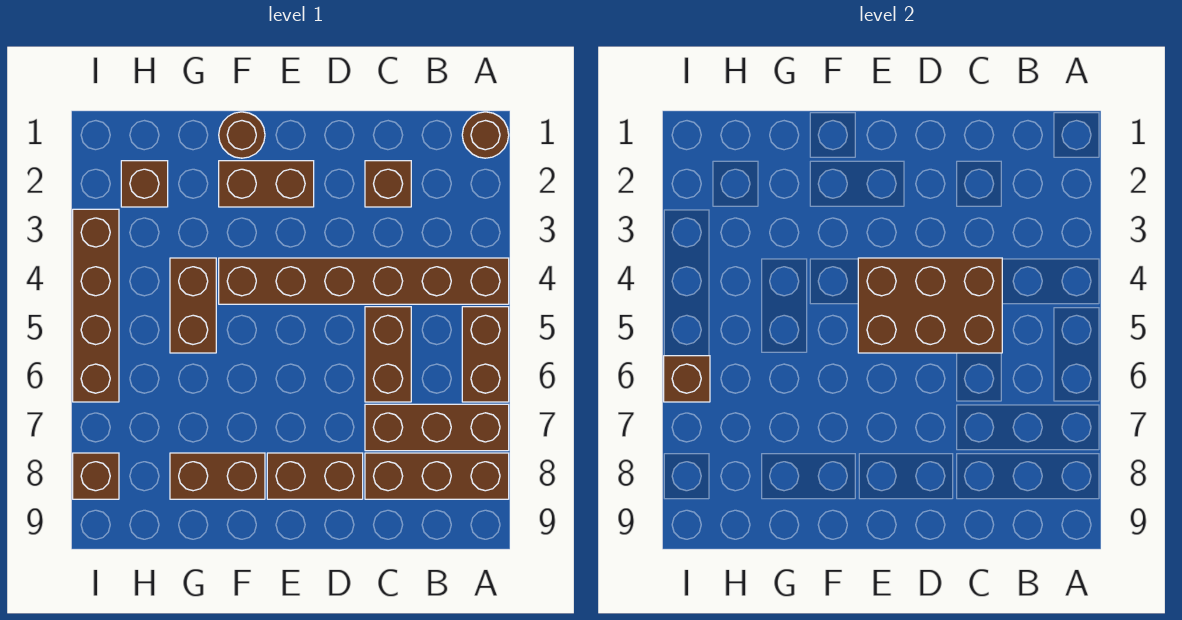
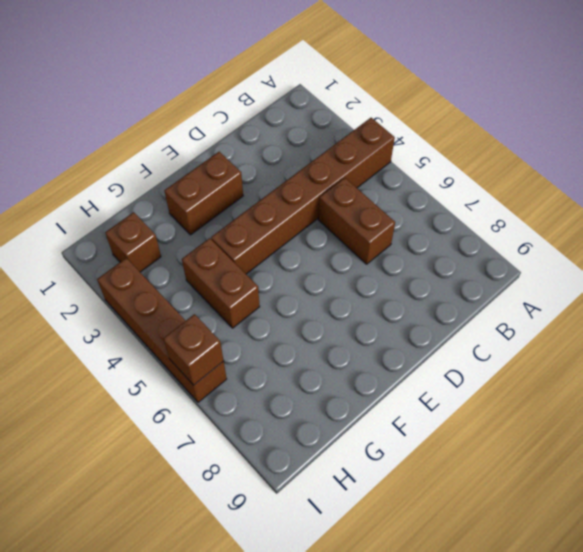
none -> brown 1x1 round brick [462,112,509,158]
none -> brown 1x2 brick [462,307,509,402]
none -> brown 1x3 brick [365,404,509,451]

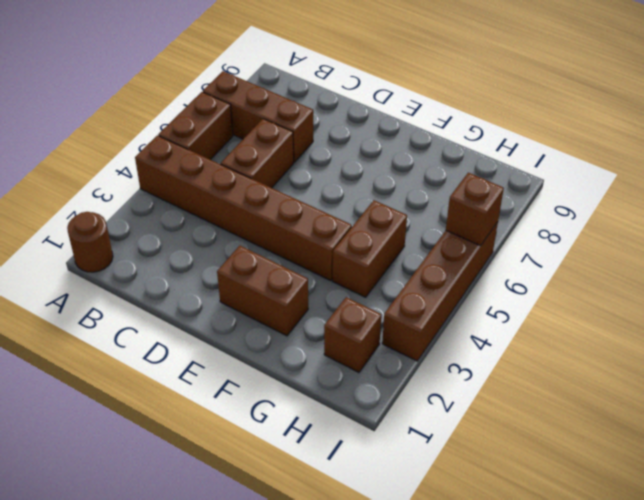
none -> brown 1x3 brick [365,453,509,499]
none -> brown 1x1 brick [365,161,411,207]
none -> brown 1x2 brick [267,453,363,499]

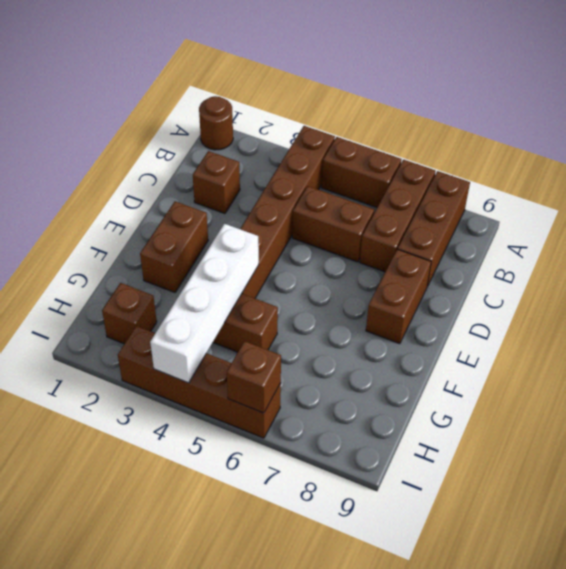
white 1x4 brick [150,224,259,383] -> none
none -> brown 1x1 round brick [219,112,265,158]
none -> brown 1x2 brick [170,453,265,499]
none -> brown 1x1 brick [73,453,119,499]

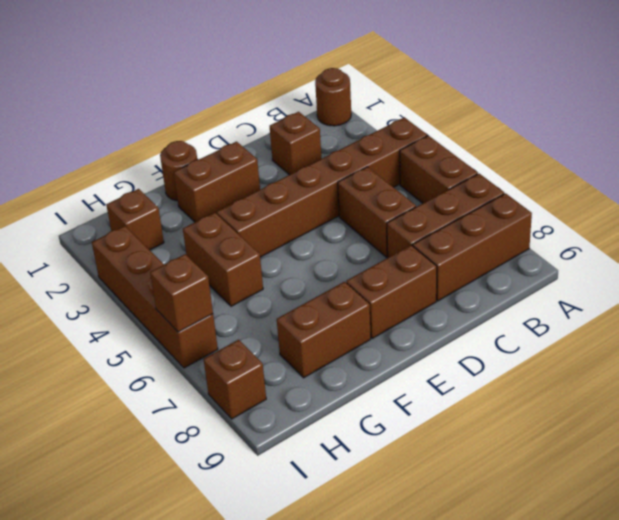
none -> brown 2x3 brick [858,258,1002,353]

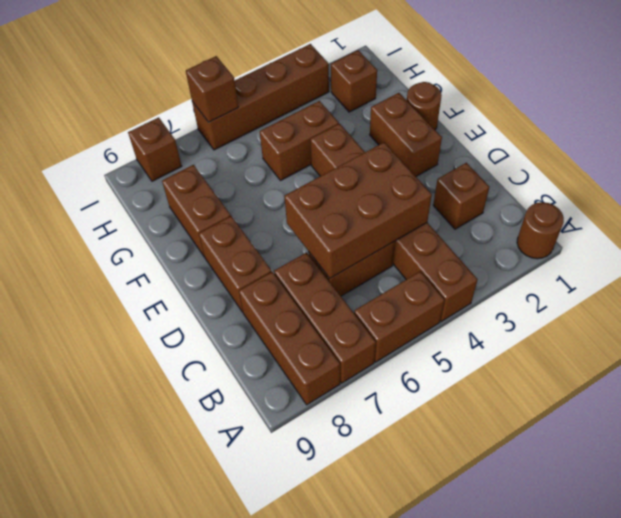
brown 2x3 brick [284,142,432,278] -> brown 2x3 brick turned to [858,258,1002,353]

